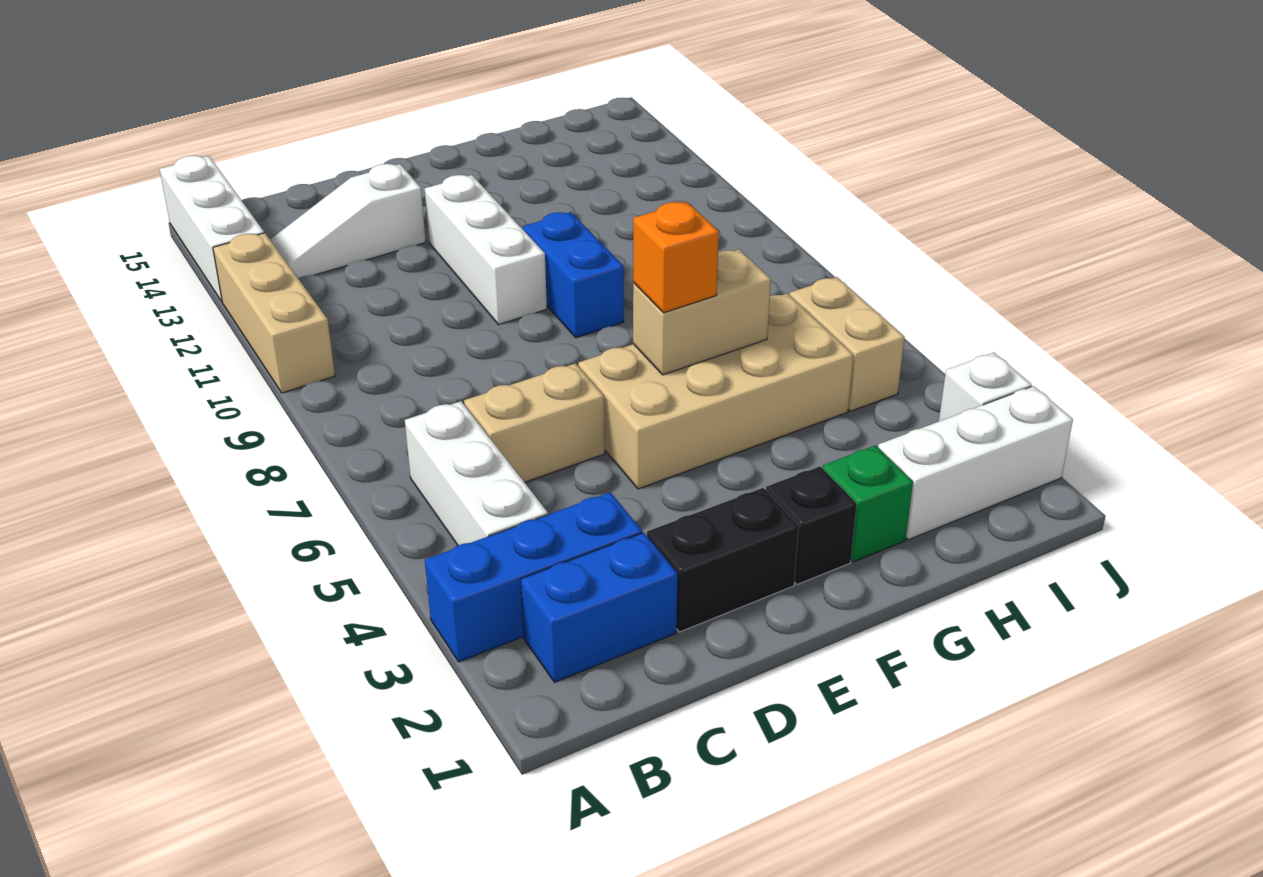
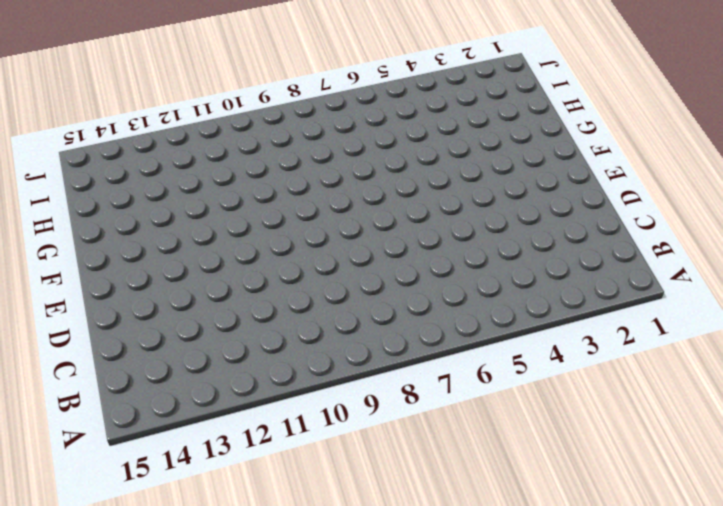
none -> blue 1x3 brick [425,492,642,662]
none -> tan 1x3 brick [213,233,335,393]
none -> white 1x3 brick [160,156,264,302]

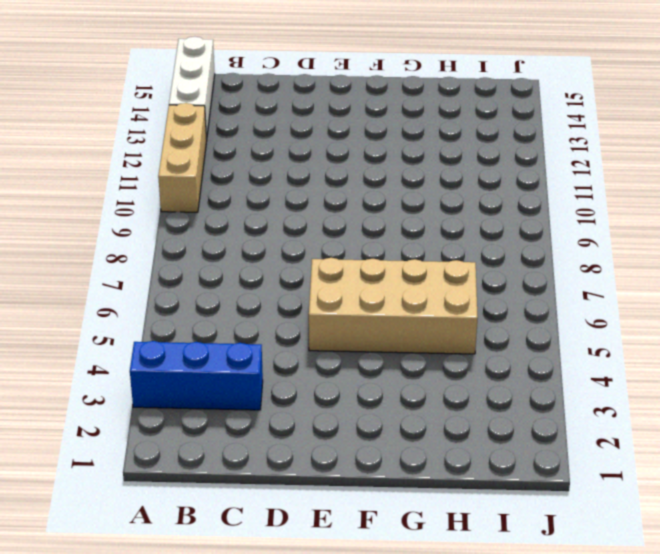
none -> blue 1x2 brick [521,533,678,682]
none -> white 1x3 brick [405,401,548,545]
none -> white 1x3 slope [270,164,426,278]

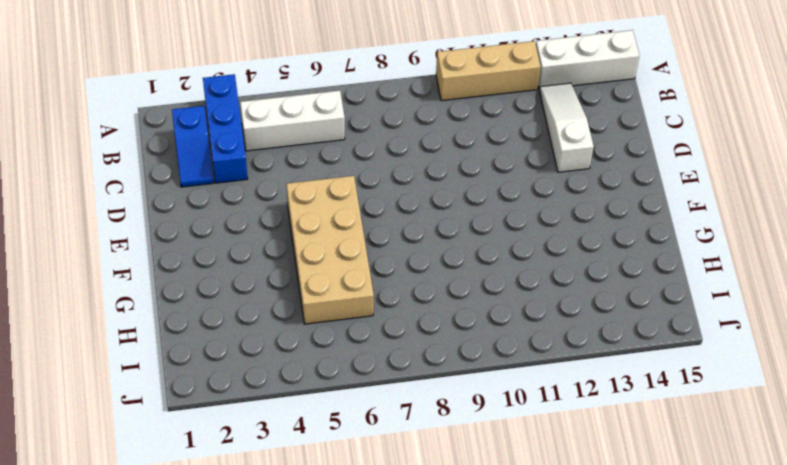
blue 1x2 slope [172,106,214,187] -> blue 1x2 brick [521,533,678,682]
none -> tan 1x2 brick [464,363,605,482]
none -> black 1x2 brick [647,488,799,632]
none -> white 1x3 brick [425,175,547,325]

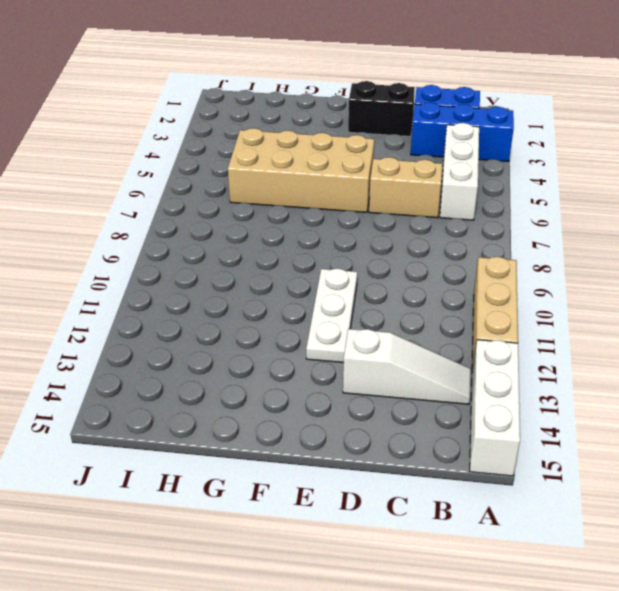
white 1x3 plate [306,269,357,363] -> white 1x3 brick [425,175,547,325]
none -> black 1x1 brick [766,466,857,585]
none -> blue 1x2 brick [523,212,624,338]
none -> green 1x1 brick [823,445,913,562]

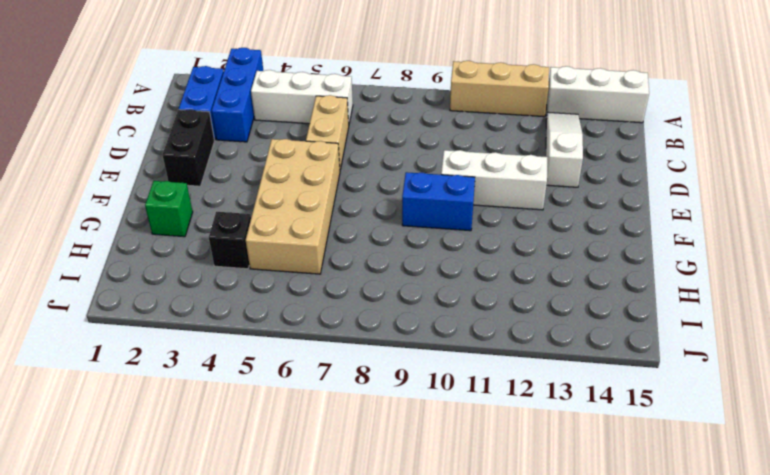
black 1x1 brick [209,212,251,269] -> black 1x1 brick moved to [766,466,857,585]
none -> white 1x3 brick [878,386,1073,540]
none -> tan 1x2 brick [790,277,904,411]
none -> white 1x1 brick [939,353,1032,421]

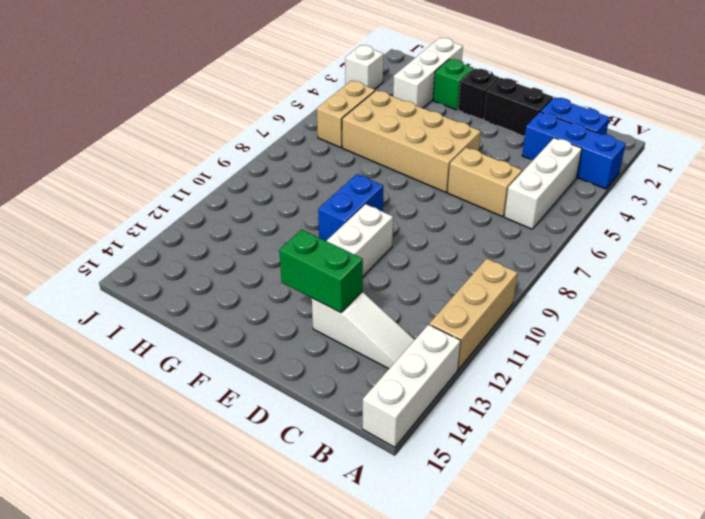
green 1x2 brick [279,230,363,313] -> none
white 1x3 brick [393,38,463,108] -> white 1x3 brick turned to [878,386,1073,540]
none -> tan 1x2 brick [633,249,771,375]
none -> orange 1x1 brick [633,202,719,313]

